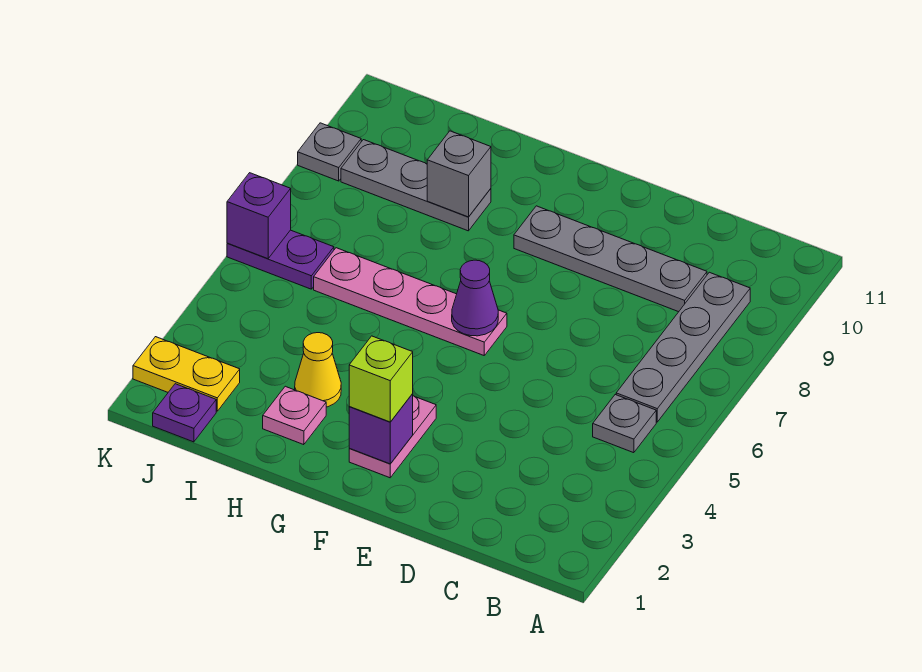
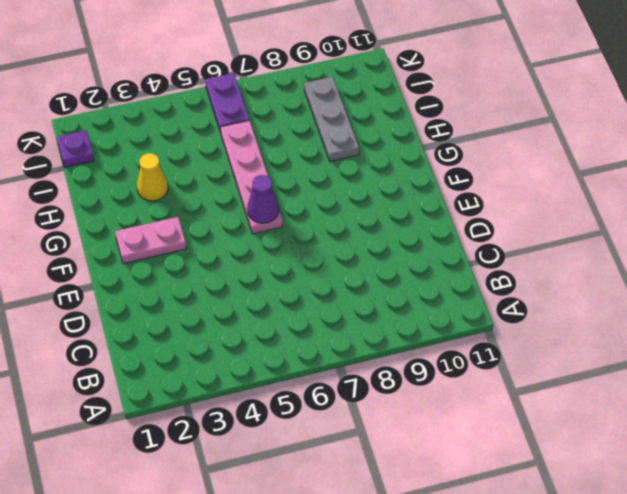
none -> grey 1x1 plate [593,395,656,453]
none -> grey 1x4 plate [616,272,750,422]
none -> grey 1x4 plate [514,206,707,312]

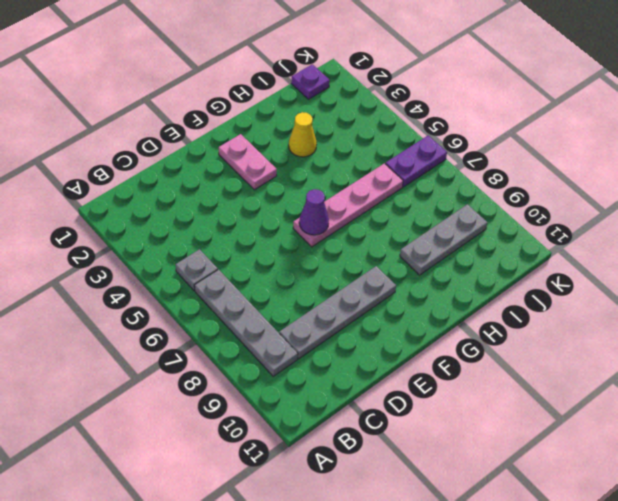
none -> pink 1x1 plate [263,386,326,445]
none -> yellow 1x2 plate [133,337,240,411]
none -> grey 1x1 plate [298,123,361,181]

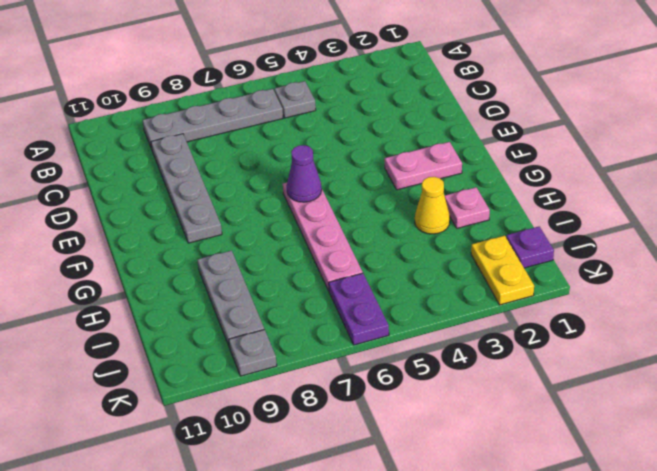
none -> purple 1x1 brick [349,394,413,464]
none -> grey 1x1 brick [427,131,491,217]
none -> purple 1x1 brick [227,173,291,259]

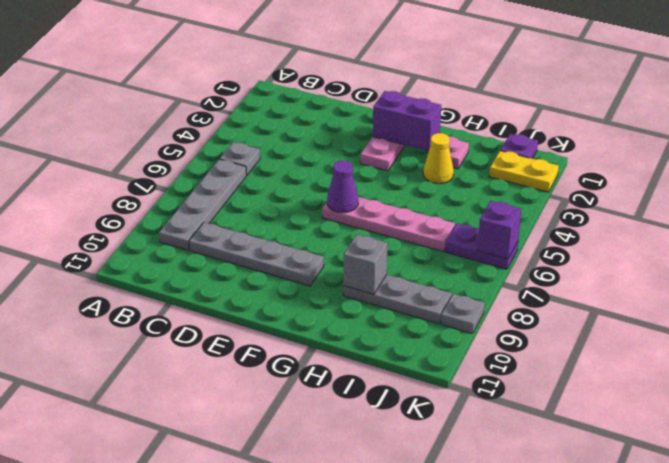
purple 1x2 brick [373,91,441,151] -> purple 1x1 brick [349,394,413,464]
none -> lime 1x1 brick [349,336,413,422]

